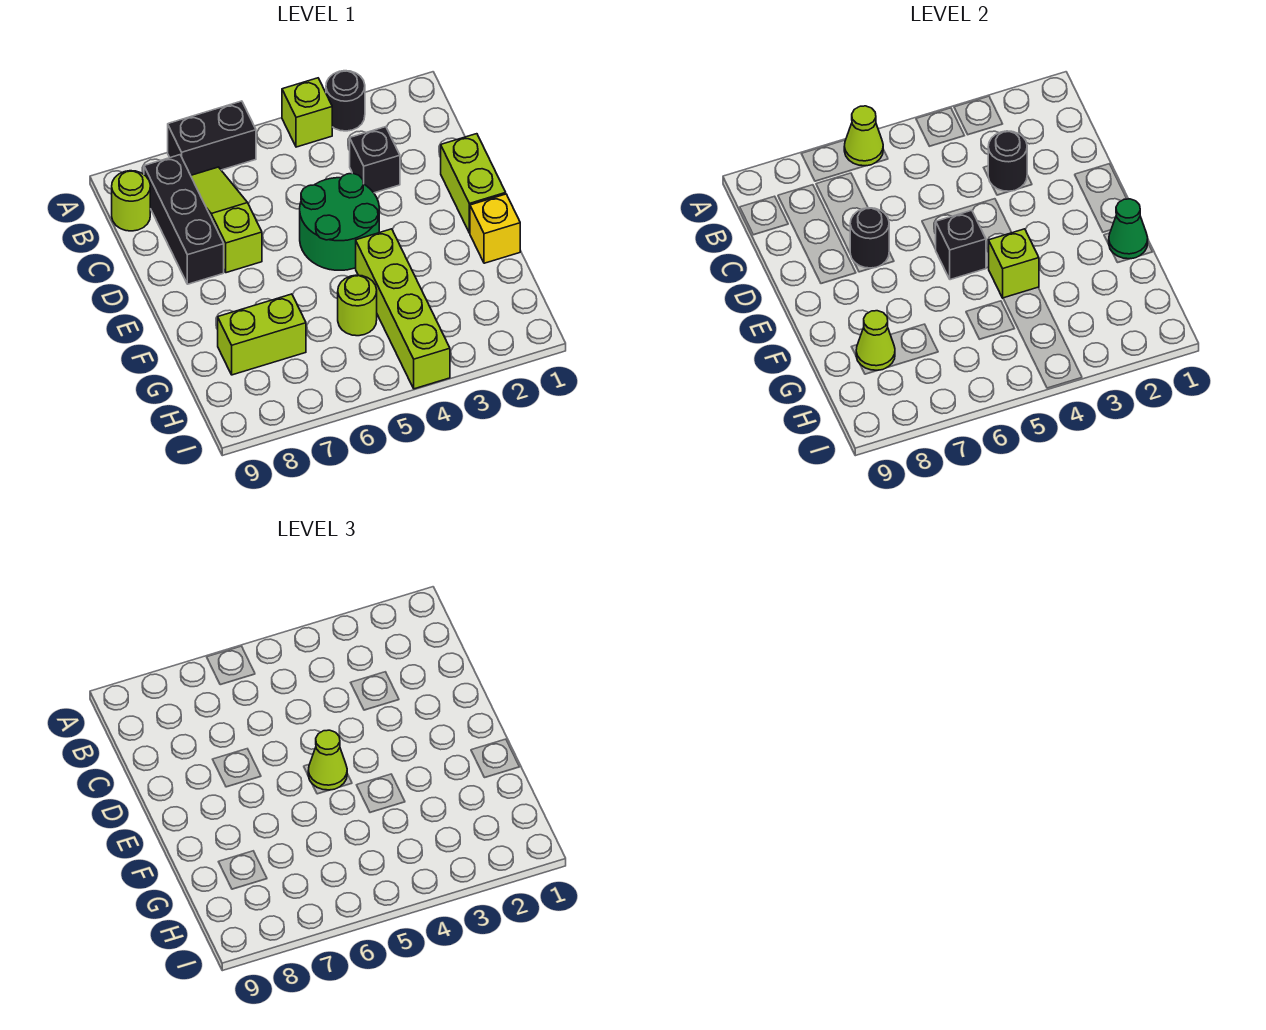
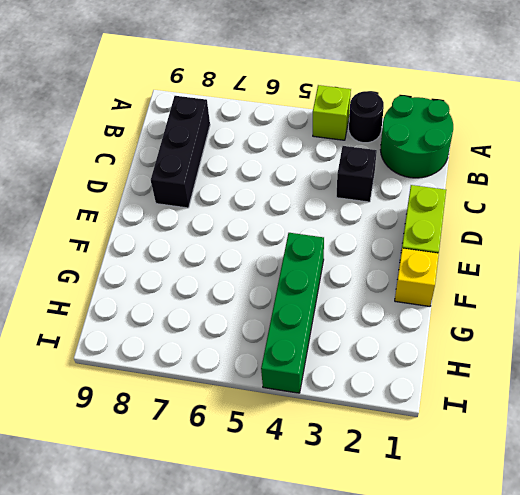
green 2x2 round brick [381,96,453,178] -> green 2x2 round brick moved to [300,173,379,270]
green 1x4 brick [261,233,324,393] -> lime 1x4 brick [356,229,450,389]
none -> black 1x2 brick [168,101,256,175]
none -> lime 1x3 slope [191,167,262,273]
none -> lime 1x1 round brick [112,171,150,231]

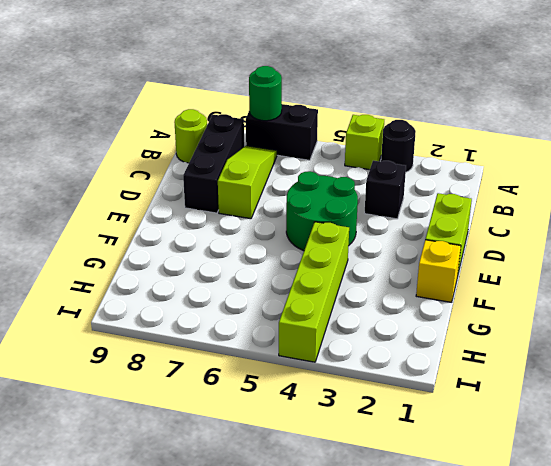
green 1x1 round brick [249,66,282,121] -> none
none -> lime 1x1 round brick [338,275,377,336]
none -> lime 1x2 brick [218,294,306,375]
none -> lime 1x1 cone [844,106,883,166]

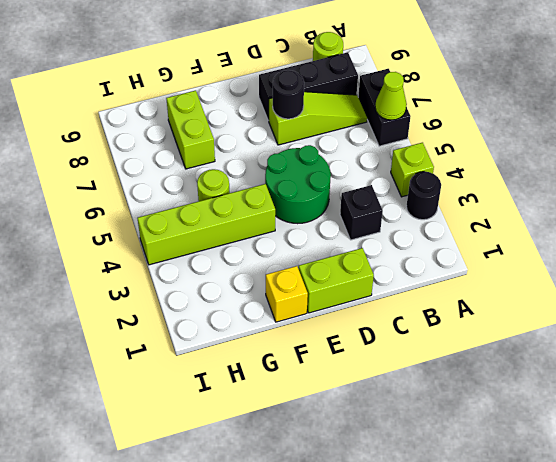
none -> black 1x1 round brick [988,131,1027,191]
none -> black 1x1 brick [936,210,986,280]
none -> green 1x1 cone [1109,199,1148,259]

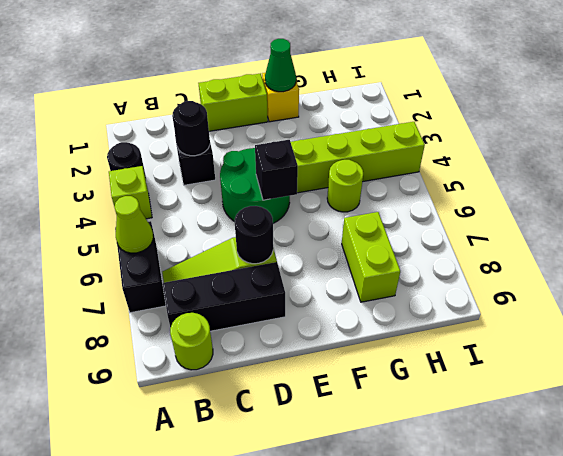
none -> lime 1x1 brick [989,229,1039,298]
none -> lime 1x1 cone [856,311,895,370]
none -> lime 1x1 cone [308,730,347,790]

